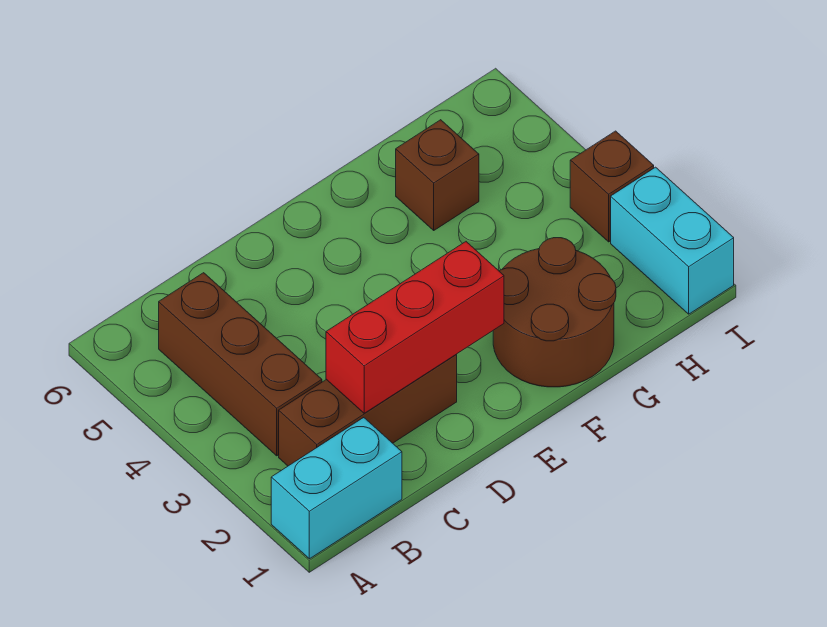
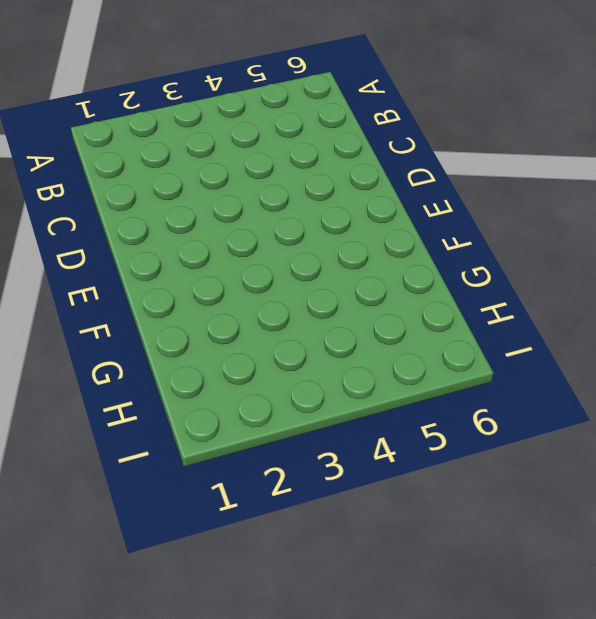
none -> cyan 1x2 brick [271,418,402,559]
none -> brown 1x3 brick [279,355,457,466]

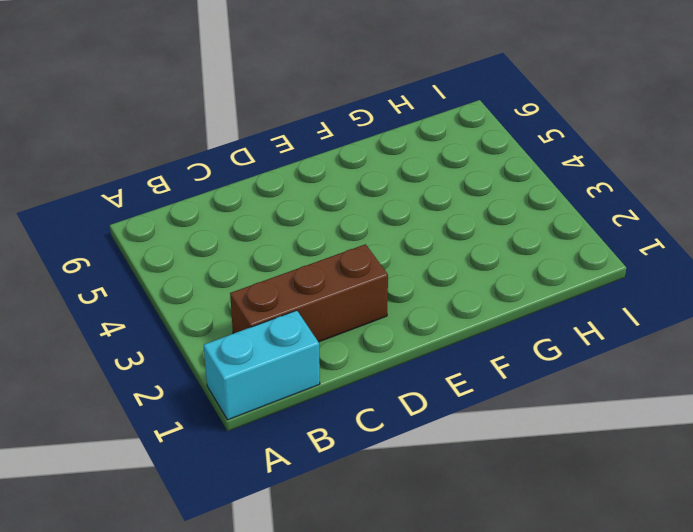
none -> brown 1x3 brick [159,273,322,456]
none -> brown 2x2 round brick [493,238,616,387]

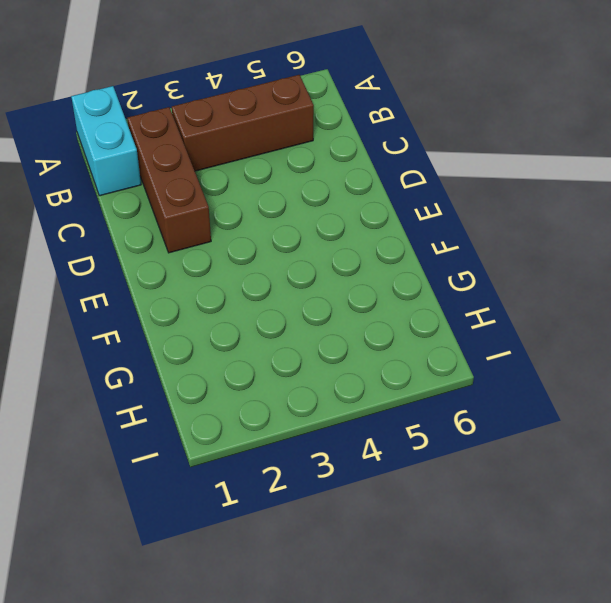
none -> brown 2x2 round brick [493,238,616,387]
none -> brown 1x1 brick [396,120,479,230]

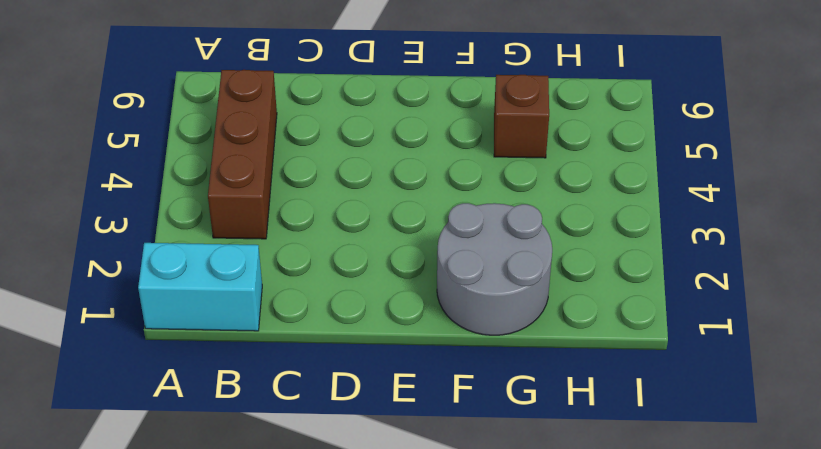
grey 2x2 round brick [437,203,552,335] -> brown 2x2 round brick [493,238,616,387]
none -> brown 1x3 brick [279,355,457,466]
none -> cyan 1x2 brick [611,167,734,314]

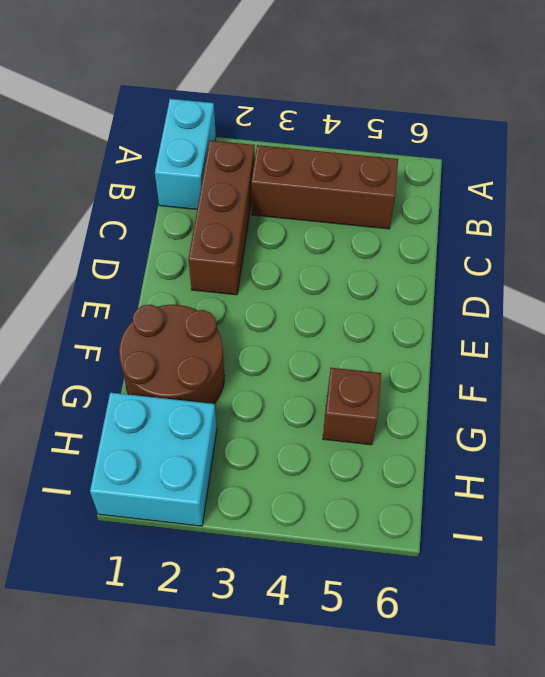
cyan 2x2 brick [90,393,217,526] -> cyan 1x2 brick [611,167,734,314]
none -> brown 1x1 brick [570,131,654,242]
none -> red 1x3 brick [326,242,504,413]

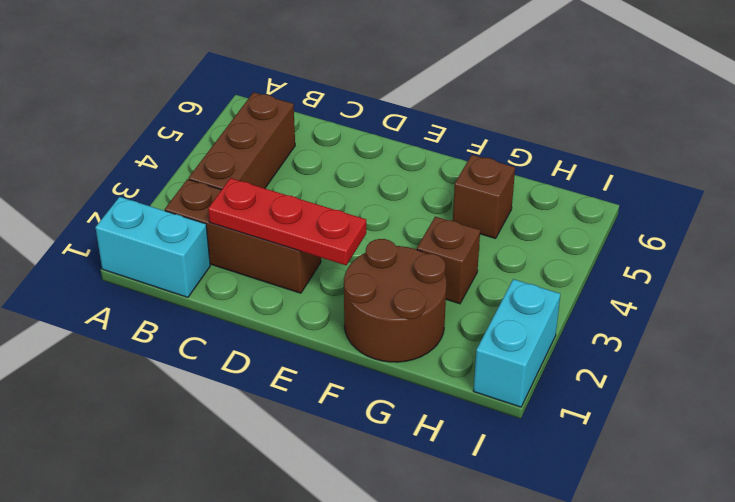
red 1x3 plate [208,178,366,265] -> red 1x3 brick [326,242,504,413]
brown 1x1 brick [417,217,480,304] -> brown 1x1 brick moved to [570,131,654,242]

